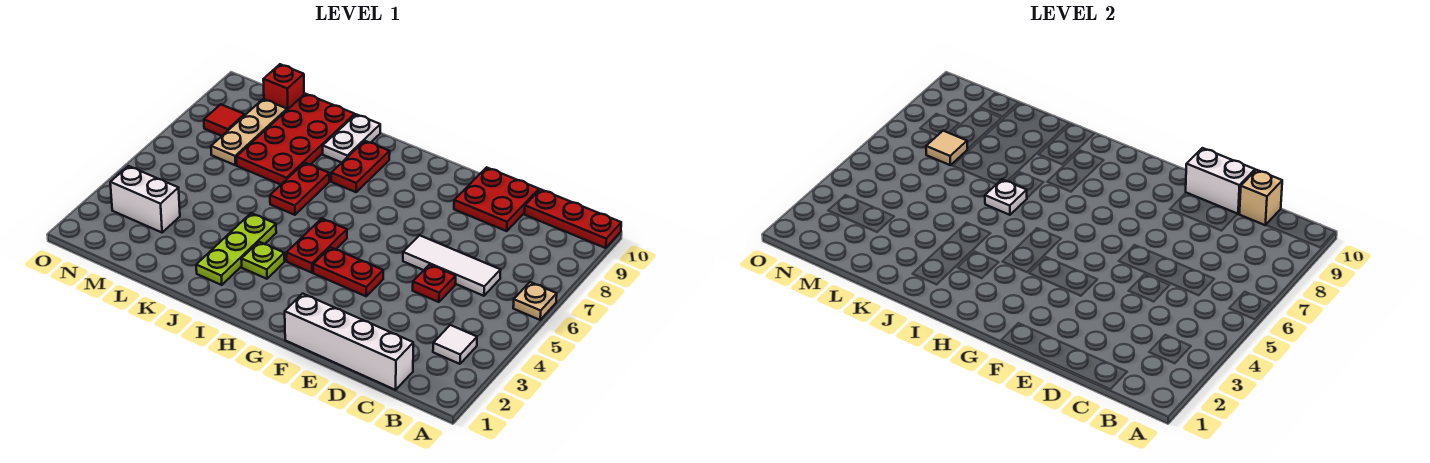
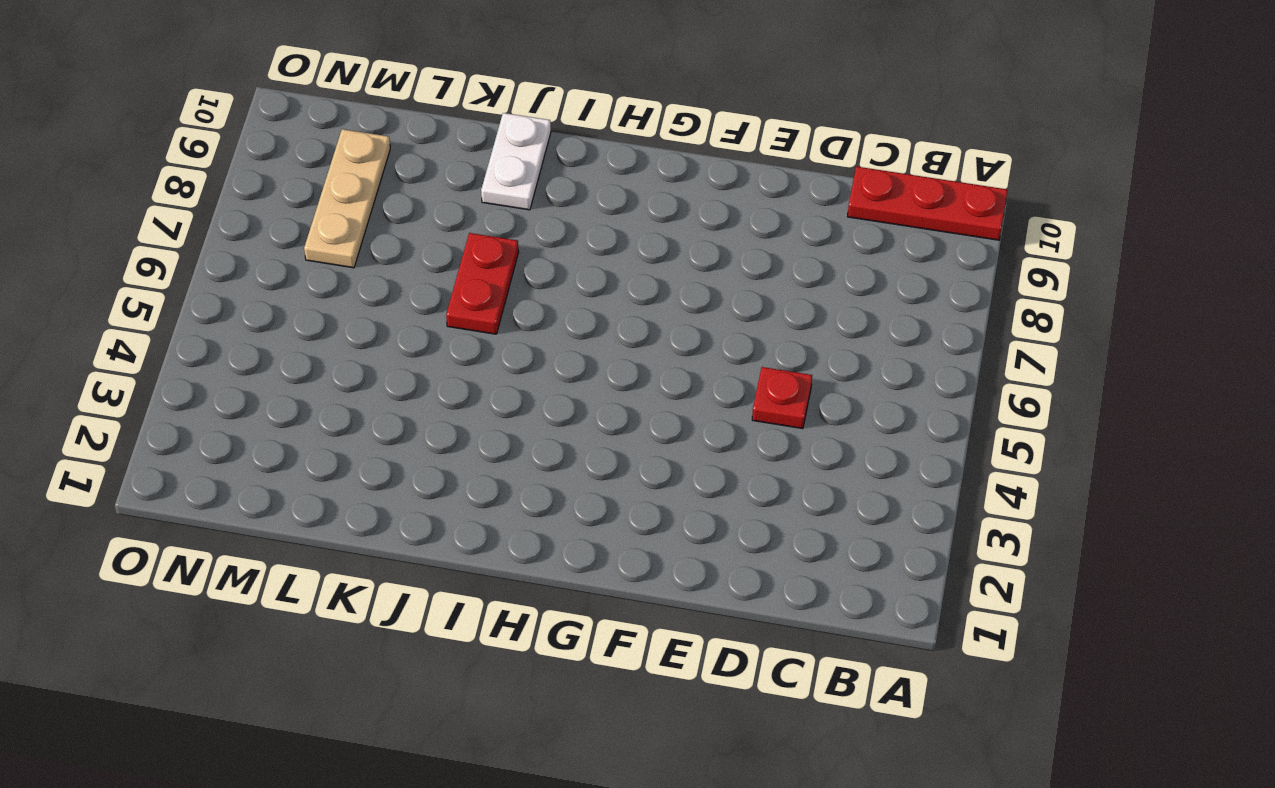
none -> tan 1x1 plate [513,282,557,320]
none -> white 1x1 tile [433,325,477,364]
none -> white 1x4 brick [285,294,413,390]

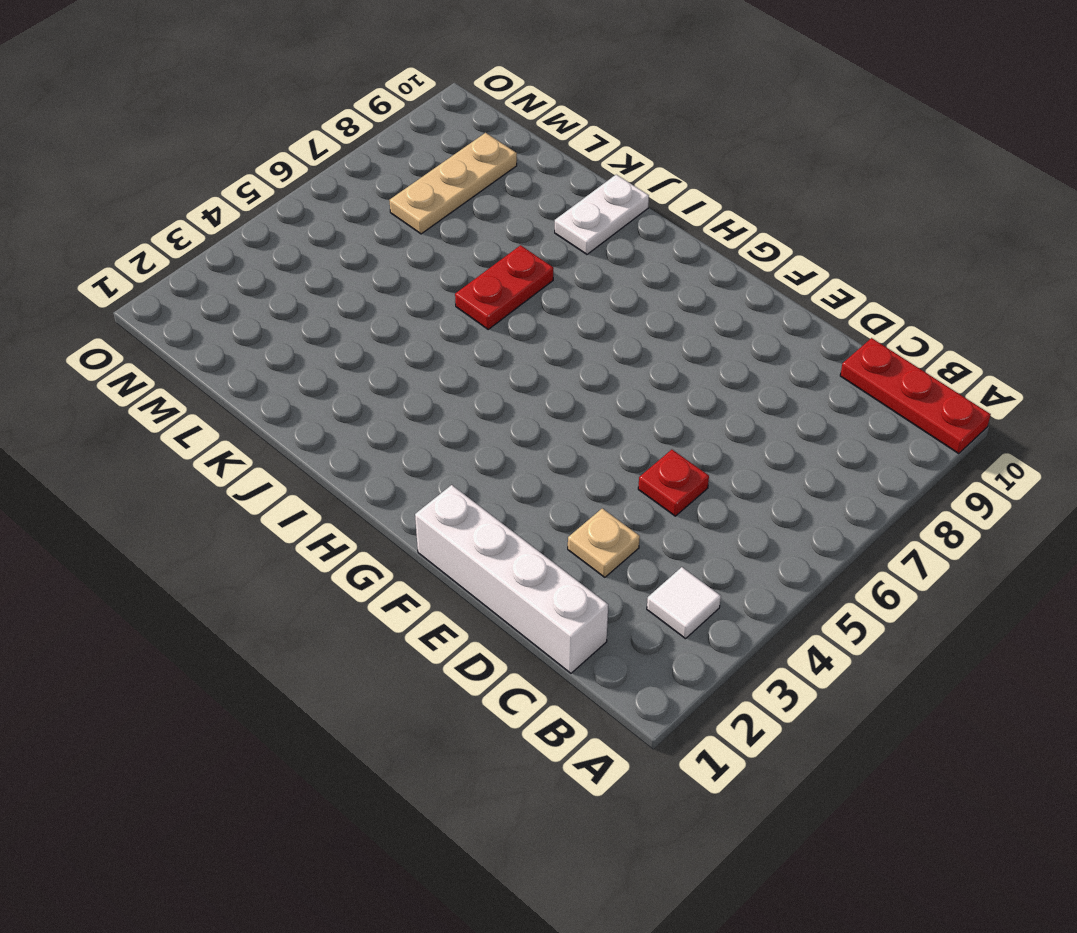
tan 1x1 plate [568,508,640,577] -> tan 1x1 plate moved to [513,282,557,320]
none -> white 1x3 tile [403,235,501,296]
none -> red 2x2 plate [454,167,539,231]
none -> red 1x2 plate [313,247,383,296]

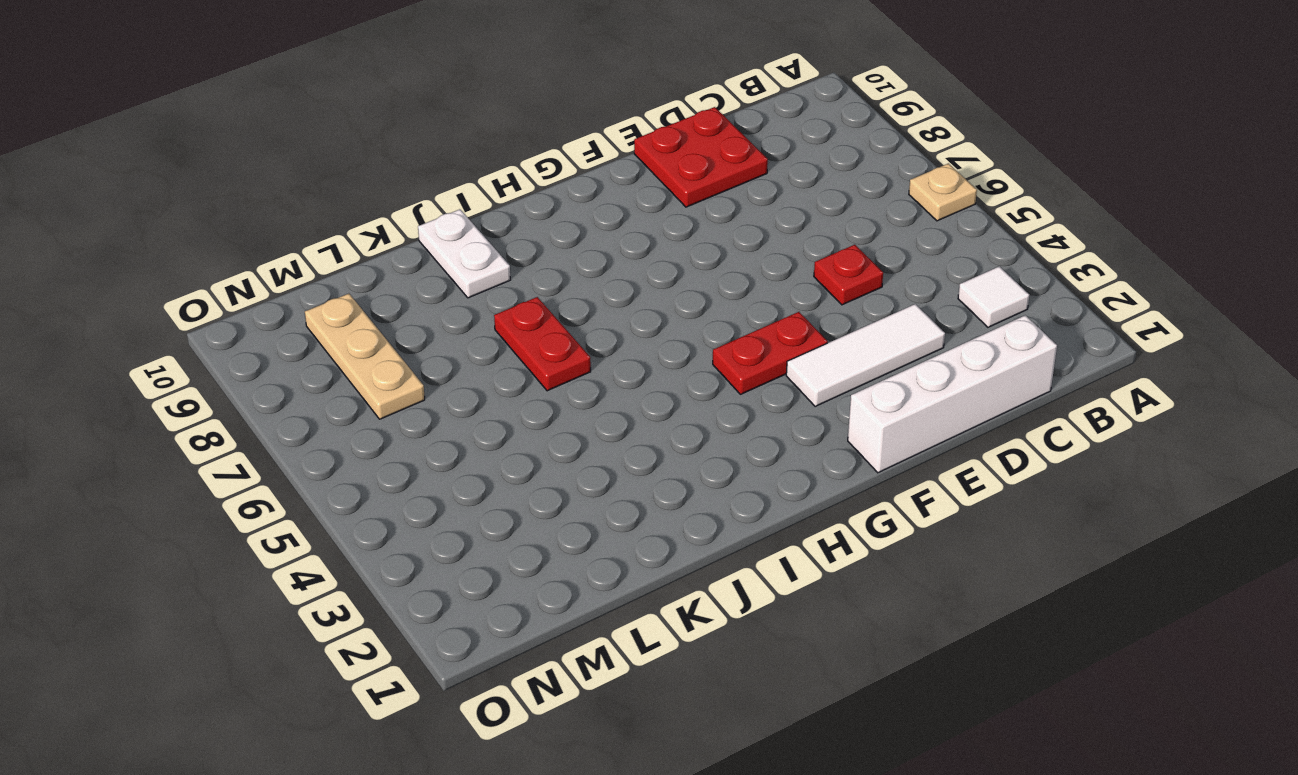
white 1x3 tile [786,304,945,407] -> white 1x3 tile moved to [403,235,501,296]
none -> red 1x3 plate [524,189,621,248]
none -> red 1x2 plate [286,218,347,273]
none -> lime 1x1 plate [241,242,285,279]

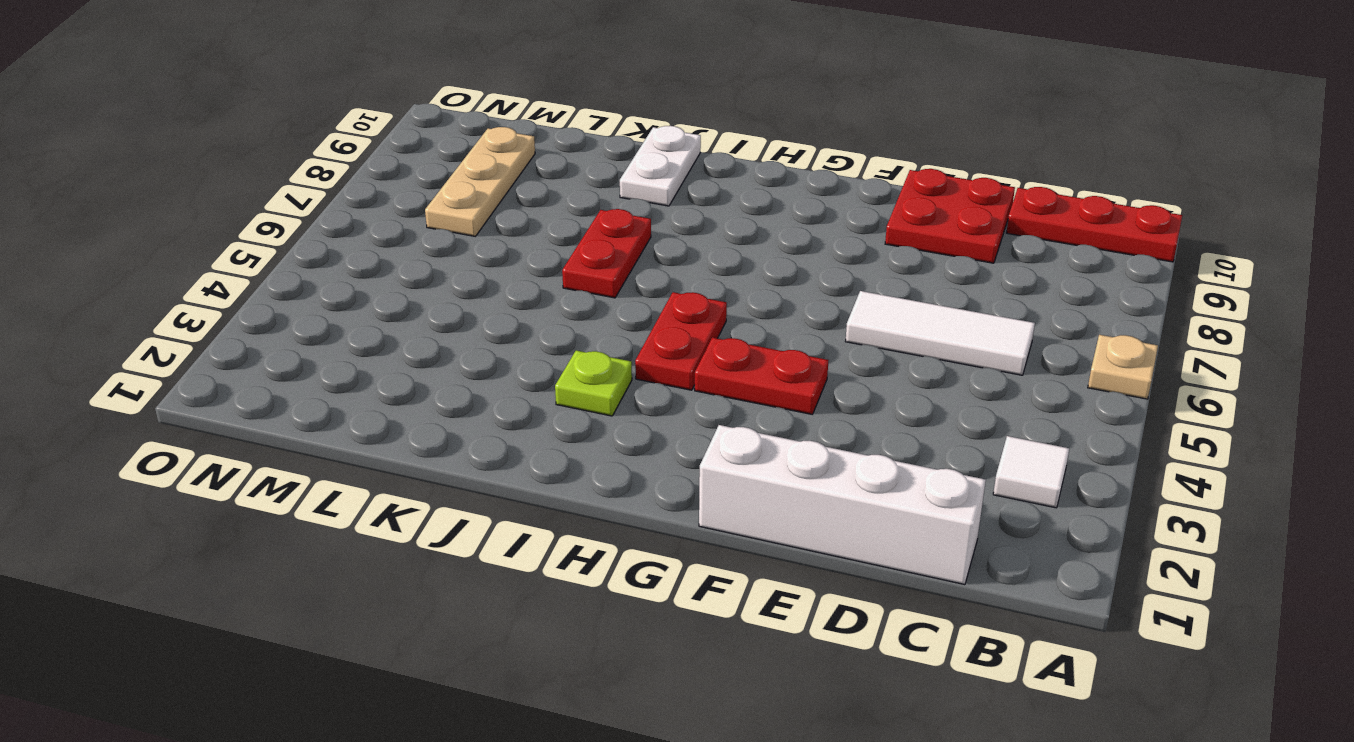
none -> red 1x1 plate [413,265,456,302]
none -> red 1x2 plate [331,141,390,192]
none -> lime 1x3 plate [196,213,276,285]

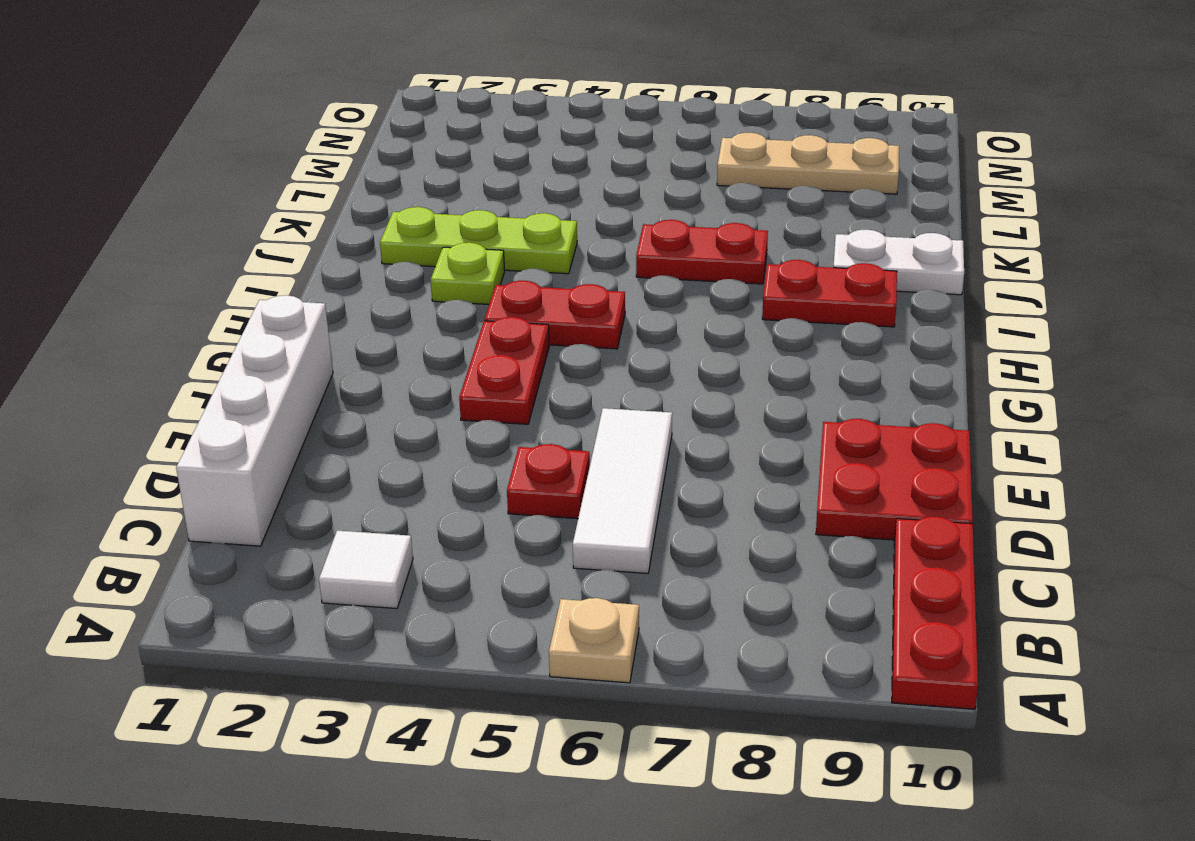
none -> red 2x4 plate [236,94,355,185]
none -> white 1x2 brick [110,166,180,232]
none -> red 1x1 brick [263,64,304,110]

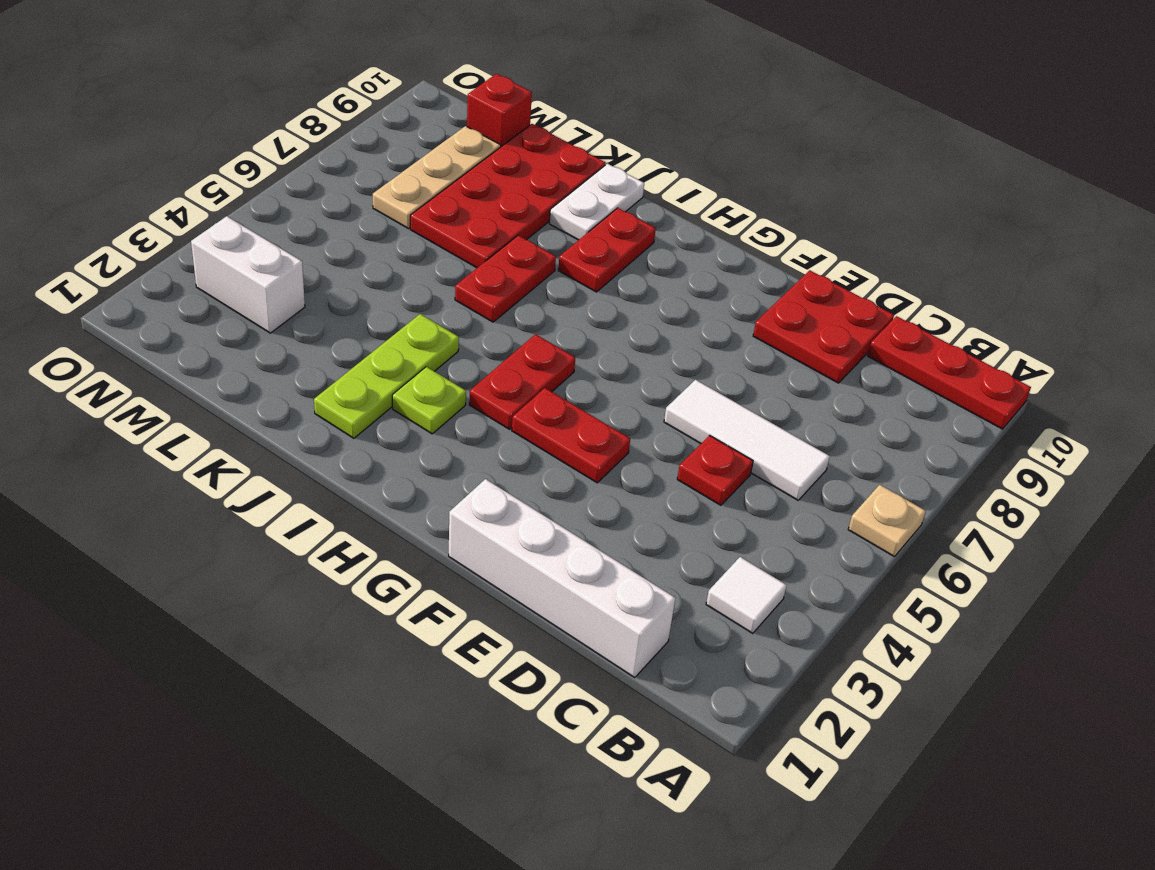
none -> red 1x1 tile [204,104,245,136]
none -> tan 1x1 brick [1239,170,1282,225]
none -> white 1x2 brick [1186,148,1255,214]

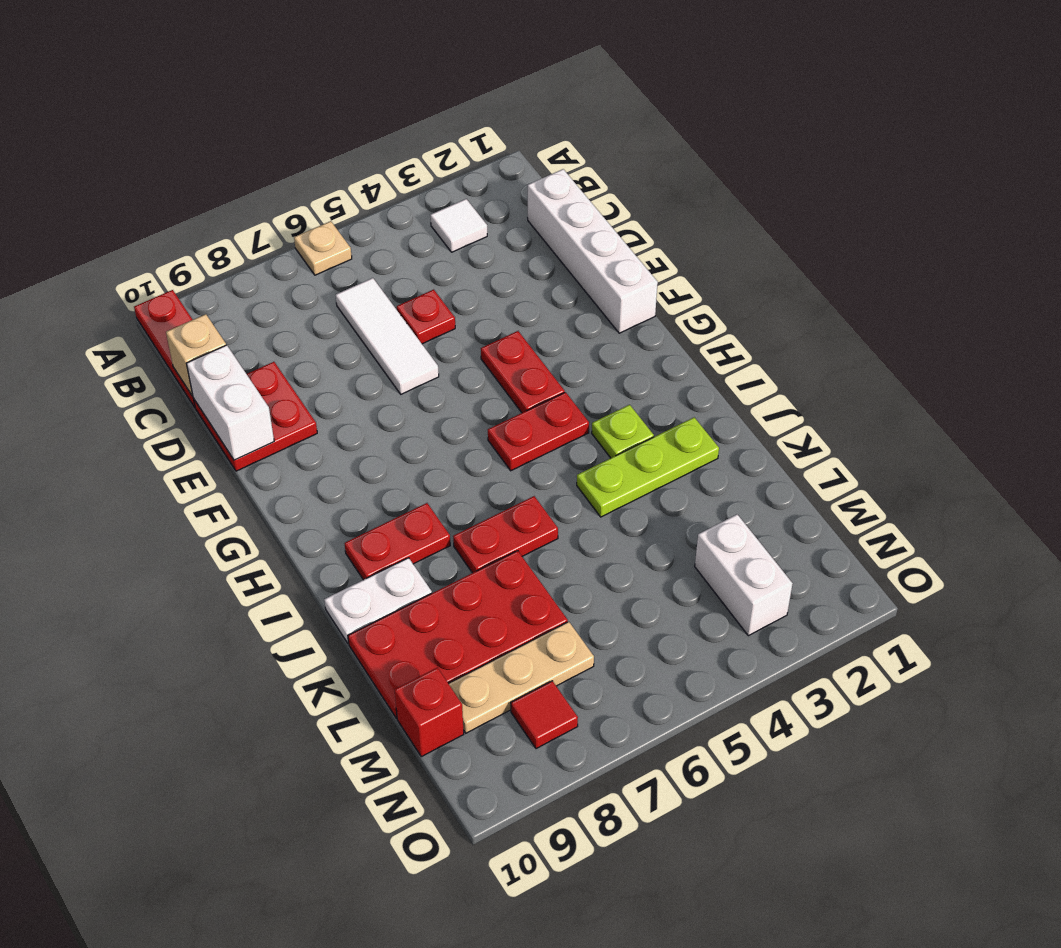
none -> white 1x1 plate [985,179,1027,215]
none -> tan 1x1 tile [926,131,967,165]

